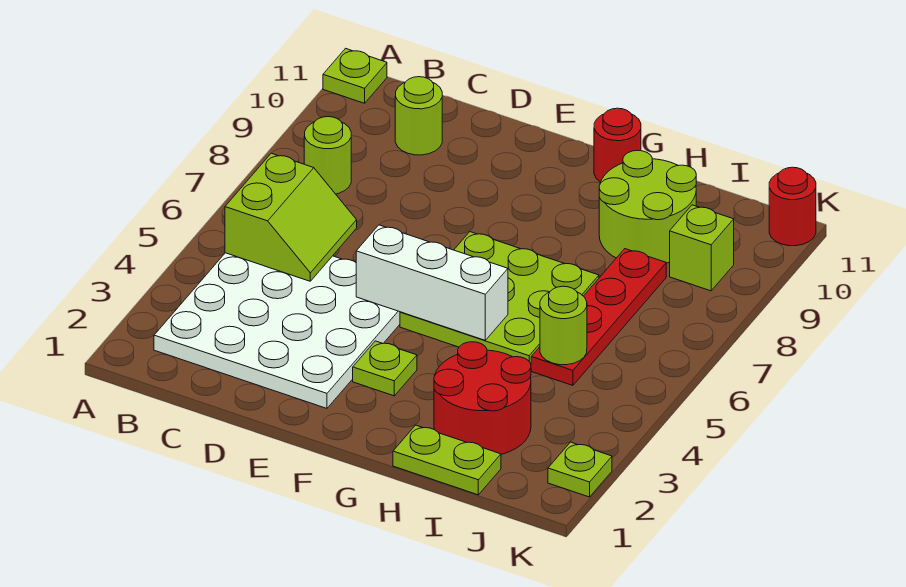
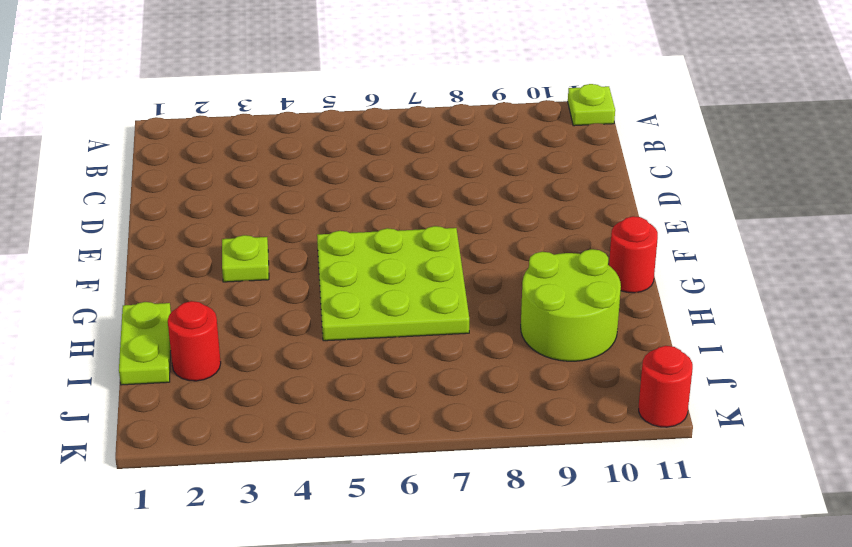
red 1x1 round brick [168,301,221,381] -> red 2x2 round brick [434,342,531,454]
none -> white 4x4 plate [154,253,400,408]
none -> lime 1x1 round brick [304,117,351,194]
none -> lime 1x1 round brick [395,77,442,155]

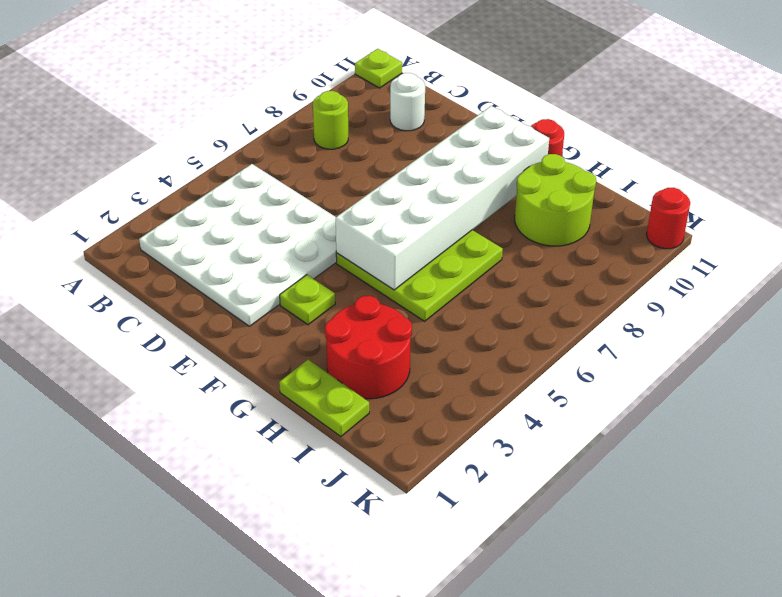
white 1x1 round brick [390,73,425,131] -> lime 1x1 round brick [395,77,442,155]
white 2x6 brick [336,106,549,290] -> white 1x3 brick [356,225,508,340]
none -> red 1x4 plate [531,249,666,385]
none -> lime 1x1 brick [670,205,734,291]
none -> lime 1x1 plate [548,442,612,497]

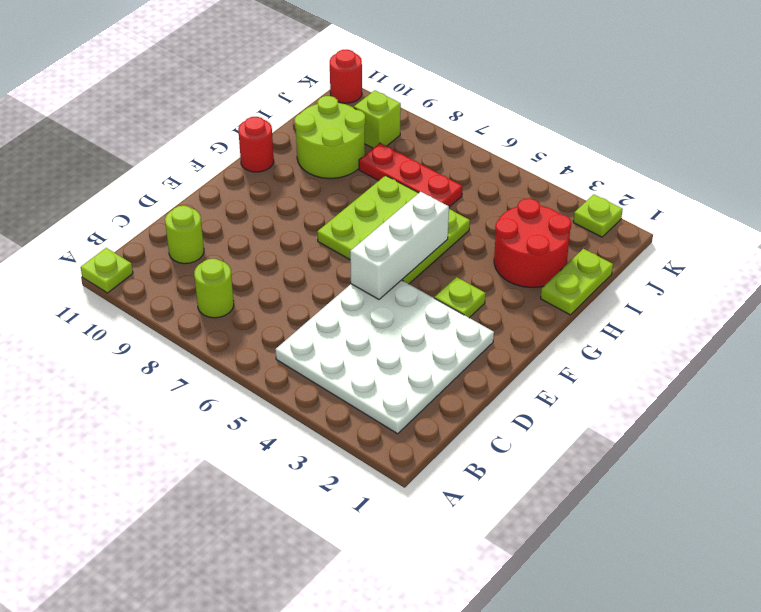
red 1x3 plate [359,143,462,207] -> red 1x4 plate [531,249,666,385]
none -> lime 2x2 slope [225,153,357,281]
none -> lime 1x1 round brick [540,286,587,365]

